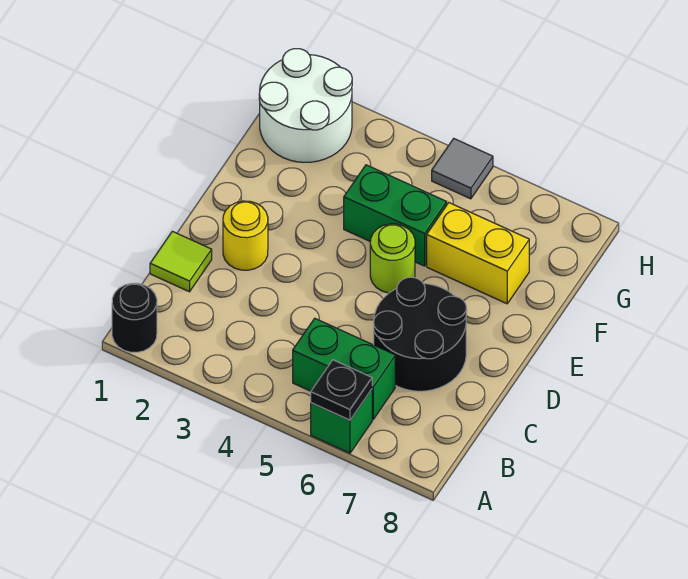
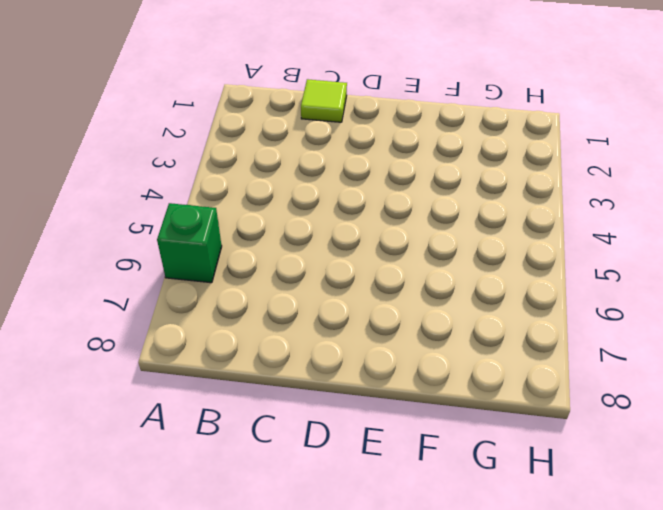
none -> black 1x1 round brick [112,283,157,352]
none -> green 1x2 brick [293,318,395,419]
none -> black 2x2 round brick [374,277,467,391]

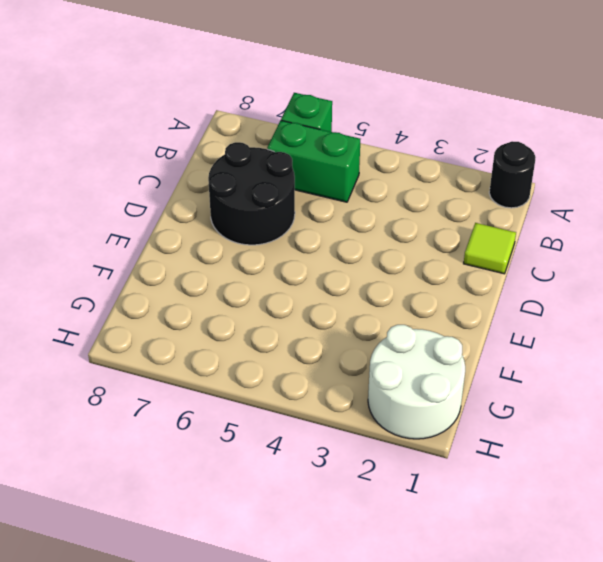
none -> yellow 1x1 round brick [223,201,268,270]
none -> lime 1x1 round brick [370,224,415,293]
none -> green 1x2 brick [344,165,447,266]

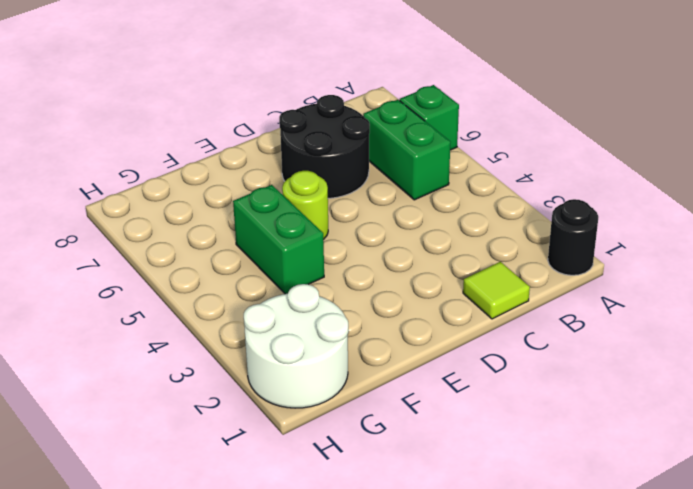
none -> yellow 1x1 round brick [223,201,268,270]
none -> yellow 1x2 brick [427,203,529,304]
none -> grey 1x1 tile [432,139,493,199]

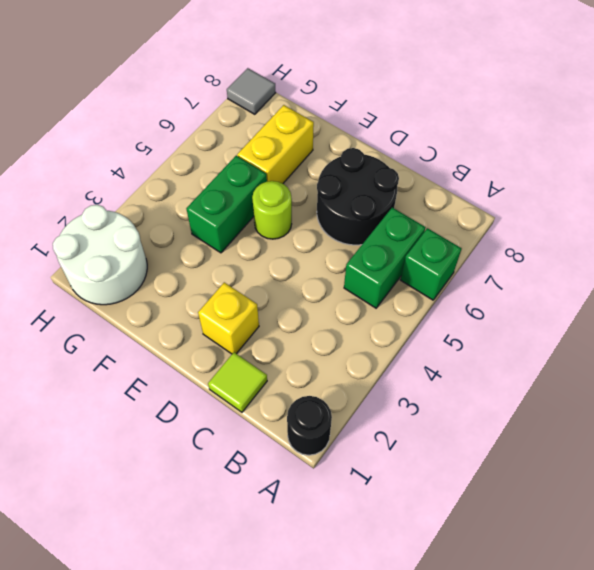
yellow 1x1 brick [198,282,259,354] -> yellow 1x1 round brick [223,201,268,270]
grey 1x1 tile [227,68,276,114] -> grey 1x1 tile moved to [432,139,493,199]
none -> black 1x1 plate [311,360,372,420]

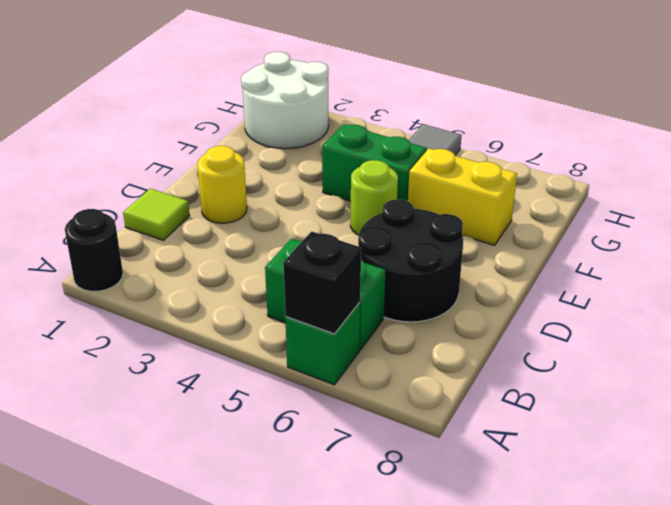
black 1x1 brick [283,231,361,334] -> black 1x1 plate [311,360,372,420]

